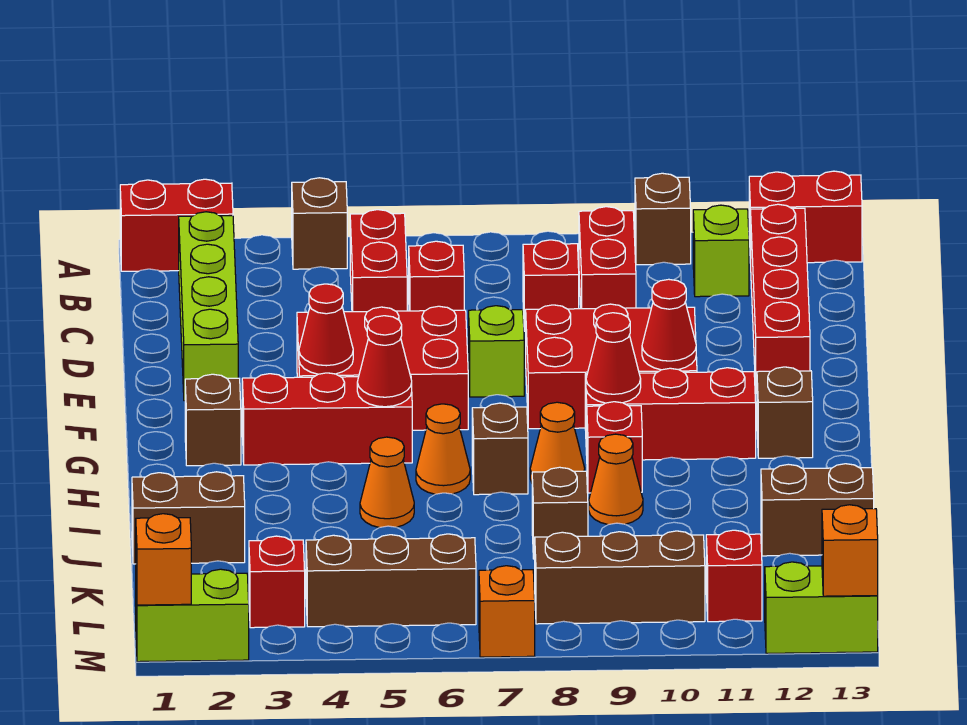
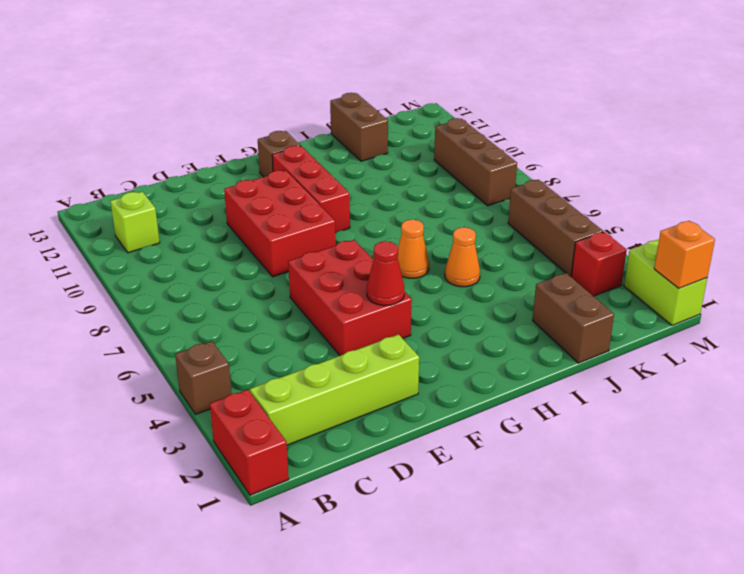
none -> brown 1x1 brick [635,173,691,265]
none -> red 1x2 brick [749,171,862,263]
none -> red 1x2 brick [350,210,407,312]
none -> red 1x2 brick [579,207,636,309]

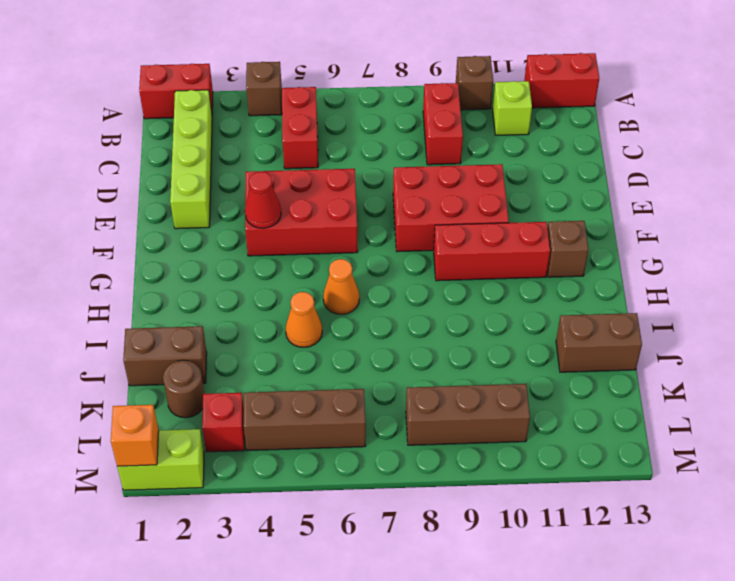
brown 1x1 round brick [163,360,204,418] -> none
none -> red 1x4 brick [751,204,810,393]
none -> red 1x1 brick [409,241,464,311]
none -> red 1x1 brick [523,240,579,331]
none -> lime 1x1 brick [469,306,524,397]

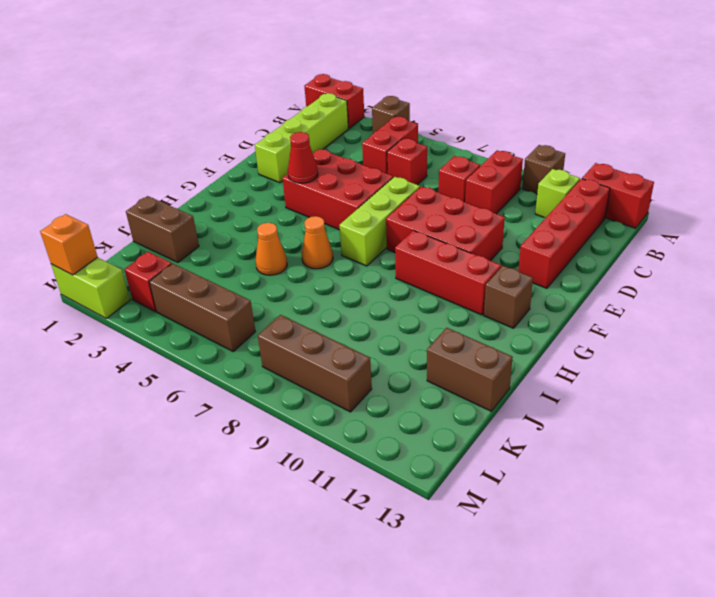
lime 1x3 brick [339,177,420,266] -> lime 1x1 brick [469,306,524,397]
none -> brown 1x1 brick [185,374,241,466]
none -> red 1x3 brick [242,373,412,465]
none -> brown 1x1 brick [472,403,528,495]
none -> orange 1x1 cone [530,402,585,482]

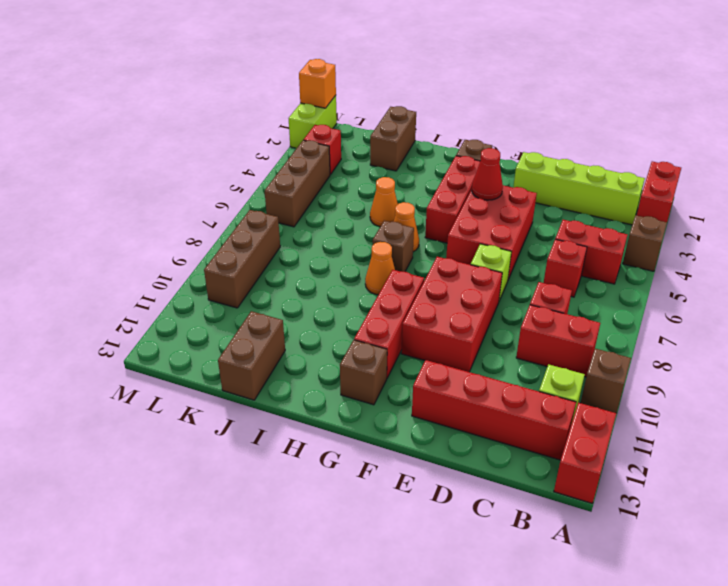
none -> red 1x1 brick [587,402,642,493]
none -> orange 1x1 cone [589,434,643,525]
none -> brown 1x1 brick [532,467,588,559]
none -> red 1x1 brick [706,530,762,622]

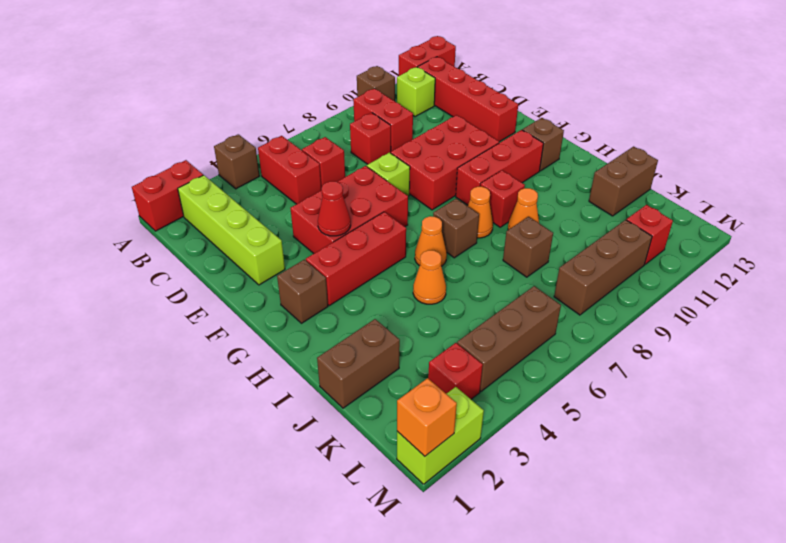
none -> orange 1x1 brick [479,566,535,657]
none -> lime 1x2 brick [765,562,878,653]
none -> red 1x1 cone [642,279,696,370]
none -> red 1x1 cone [357,316,412,407]

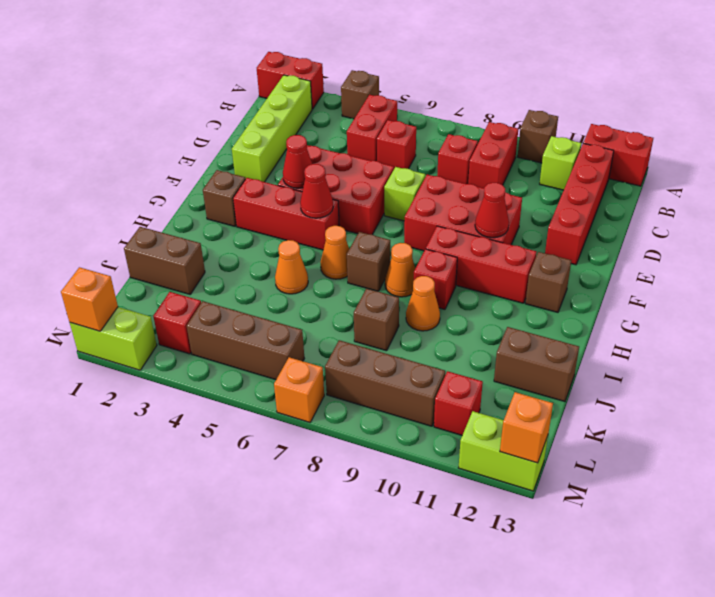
none -> red 1x1 cone [586,313,641,403]

